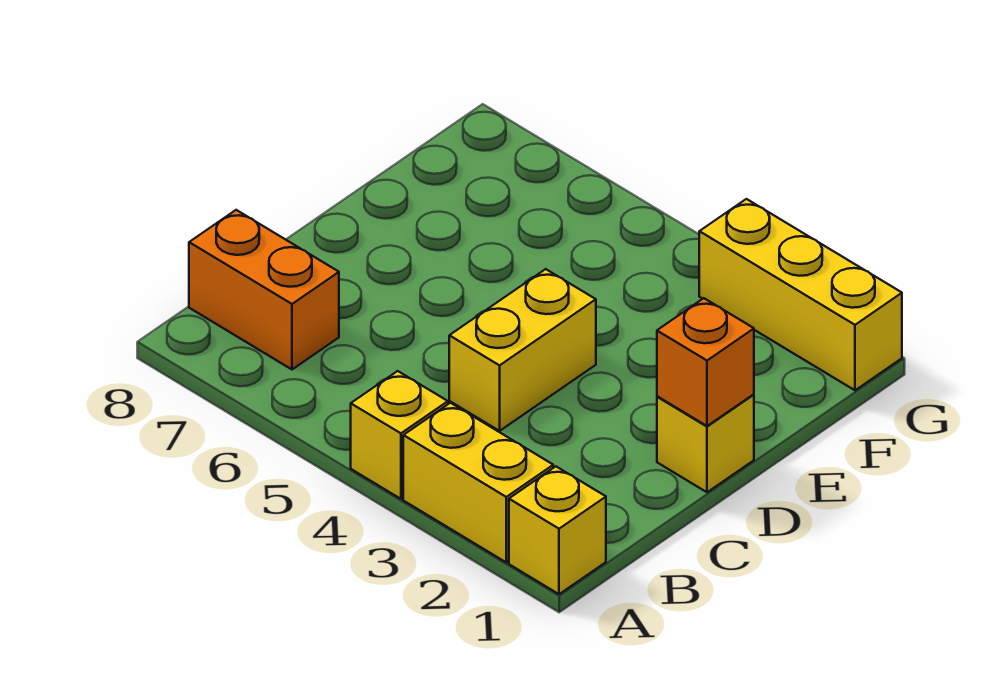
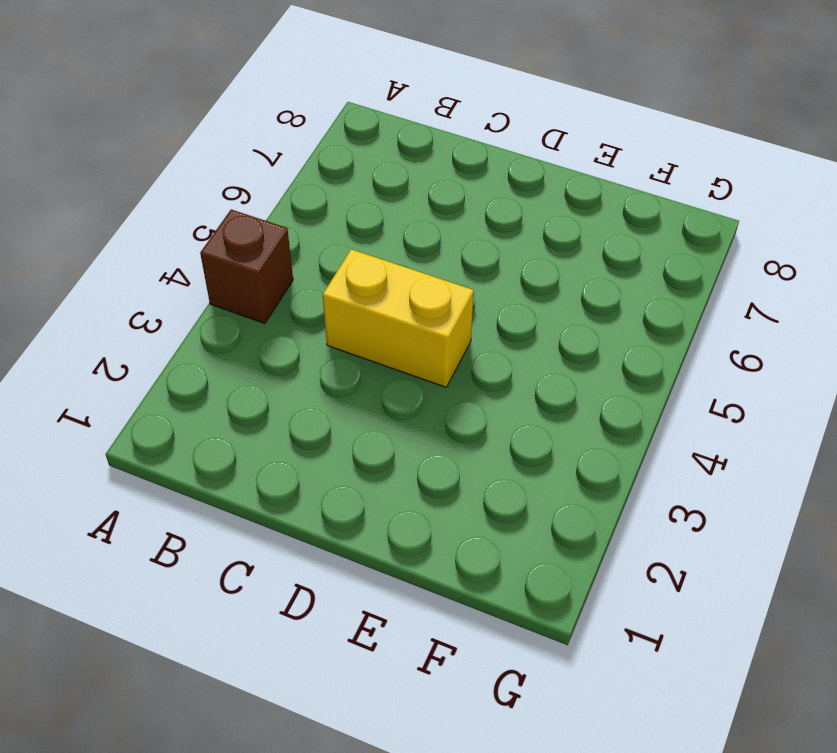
brown 1x1 brick [200,209,293,323] -> yellow 1x1 brick [351,371,448,499]
none -> yellow 1x1 brick [509,467,606,594]
none -> yellow 1x2 brick [403,403,553,562]

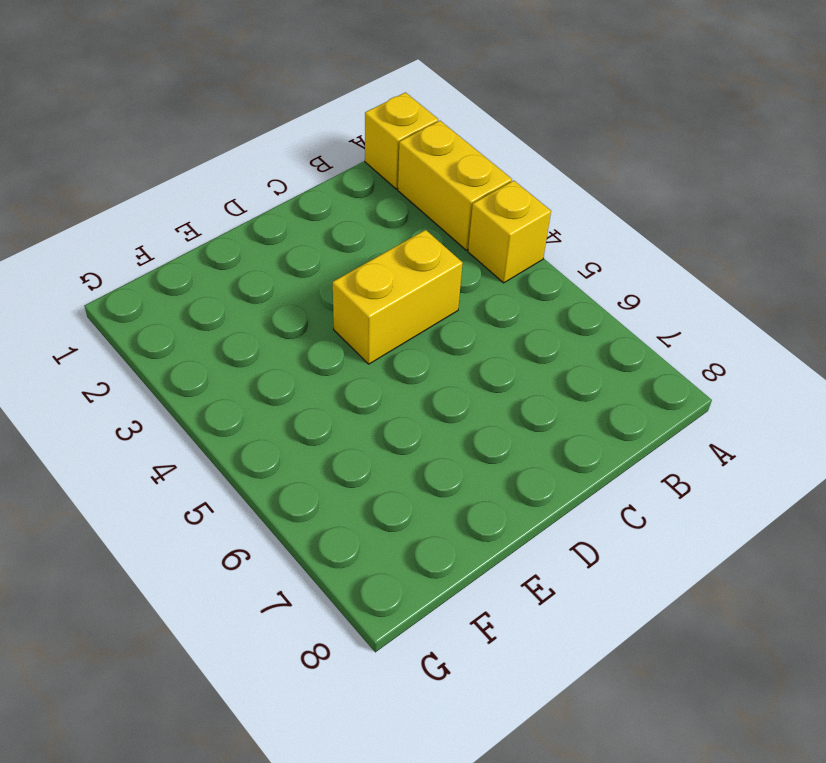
none -> orange 1x2 brick [189,210,339,369]
none -> yellow 1x1 brick [657,394,754,492]

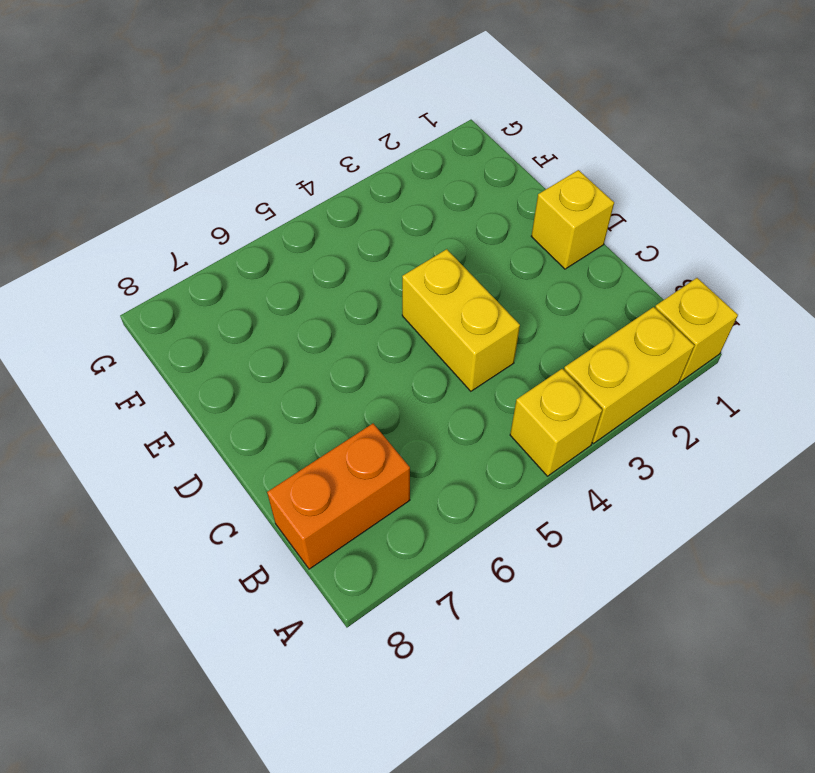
none -> yellow 1x3 brick [699,199,902,390]
none -> orange 1x1 brick [657,298,754,426]

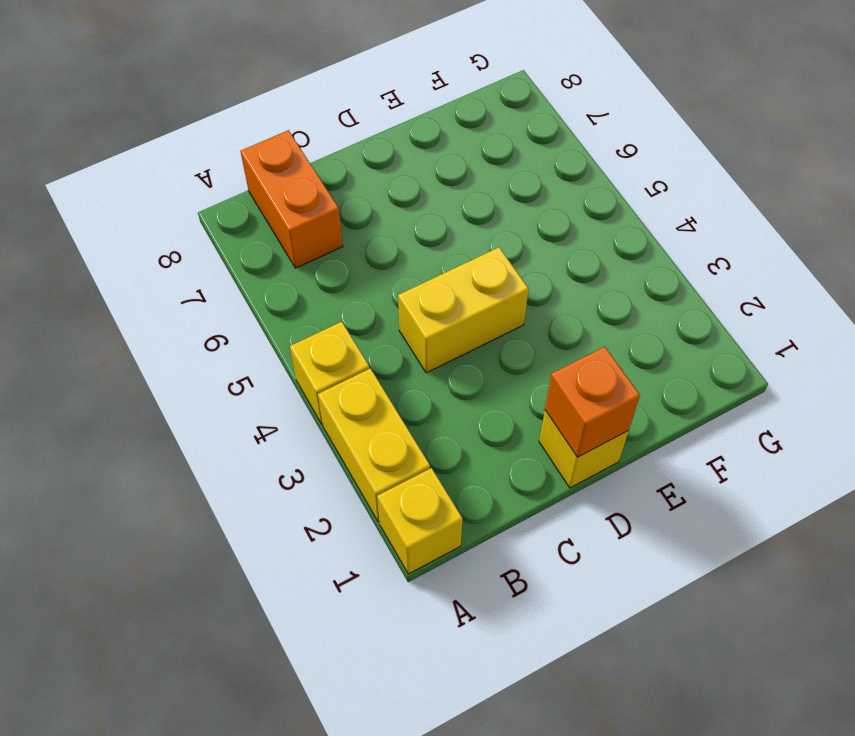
none -> yellow 1x3 brick [699,199,902,390]

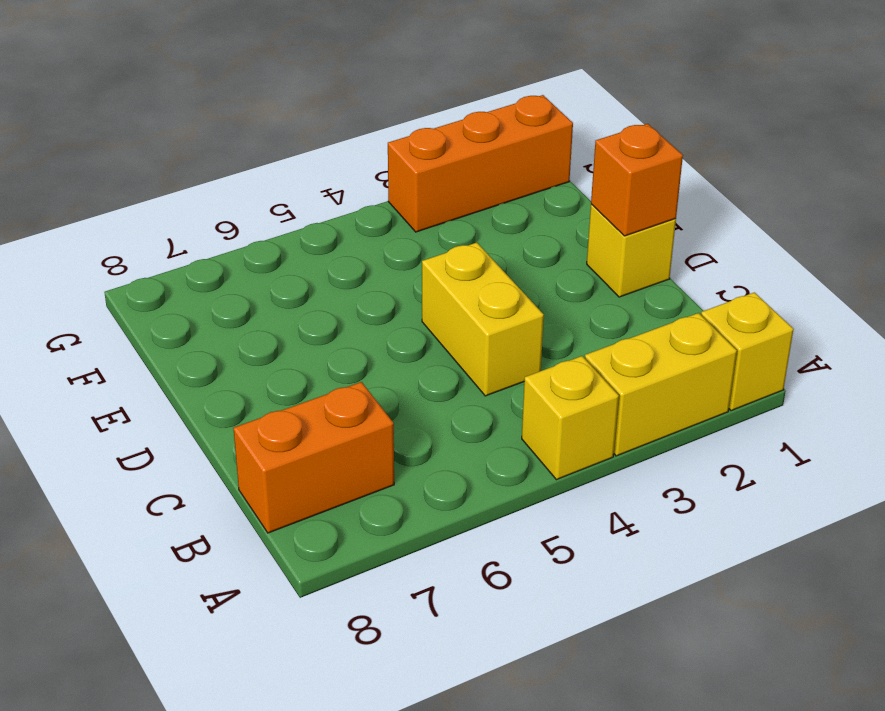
orange 1x3 brick [388,95,573,232] -> yellow 1x3 brick [699,199,902,390]

